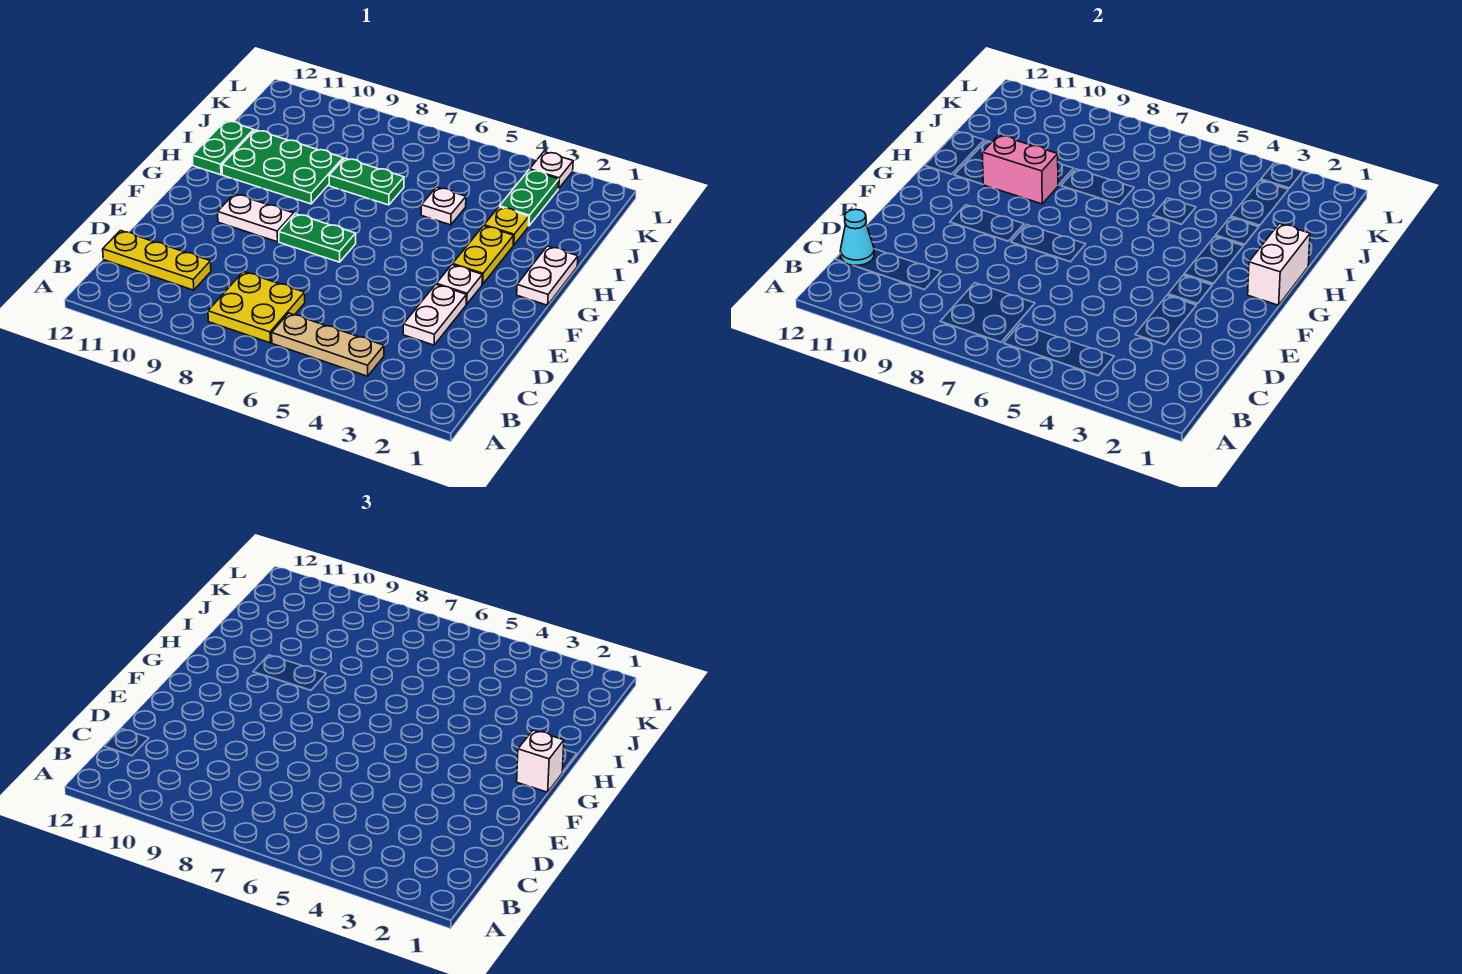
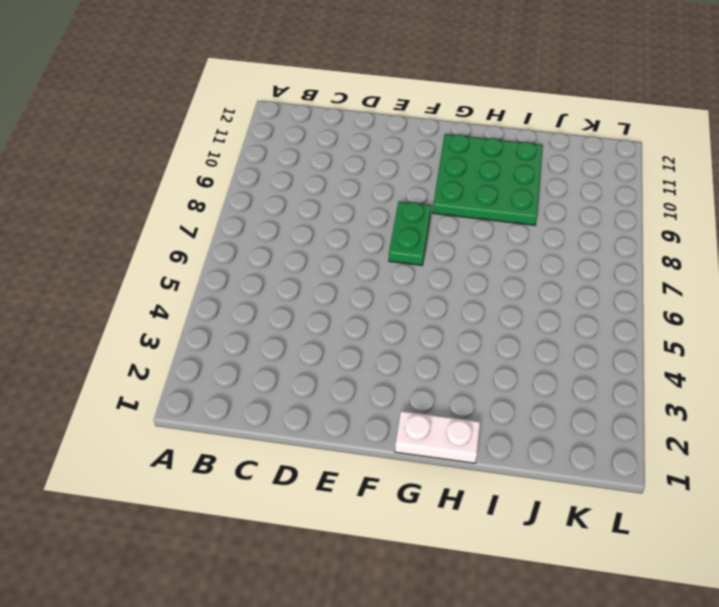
green 3x3 plate [433,134,543,225] -> green 2x3 plate [222,130,343,204]
none -> tan 1x3 plate [272,313,384,376]
none -> yellow 2x2 plate [208,272,305,343]
none -> yellow 1x3 plate [103,231,211,290]

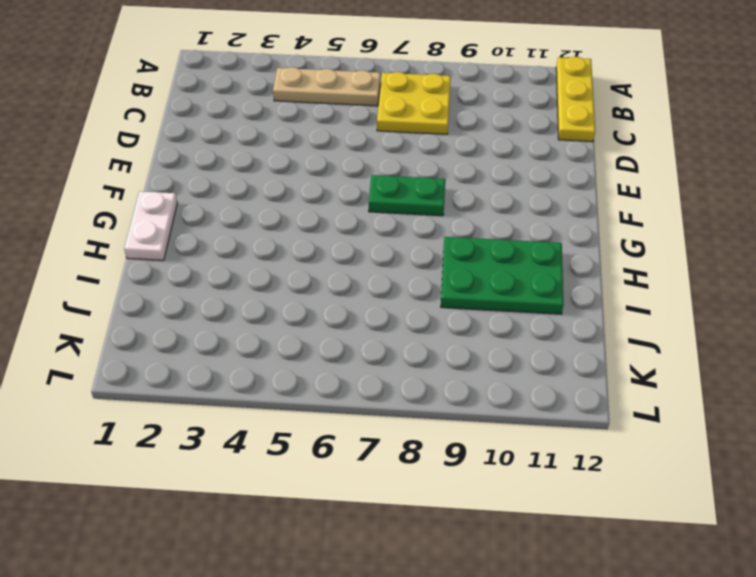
yellow 1x3 plate [556,57,595,142] -> yellow 1x3 plate turned to [103,231,211,290]
none -> white 1x2 plate [403,285,466,345]
none -> white 1x1 plate [436,265,482,304]
none -> white 1x2 plate [218,194,294,242]

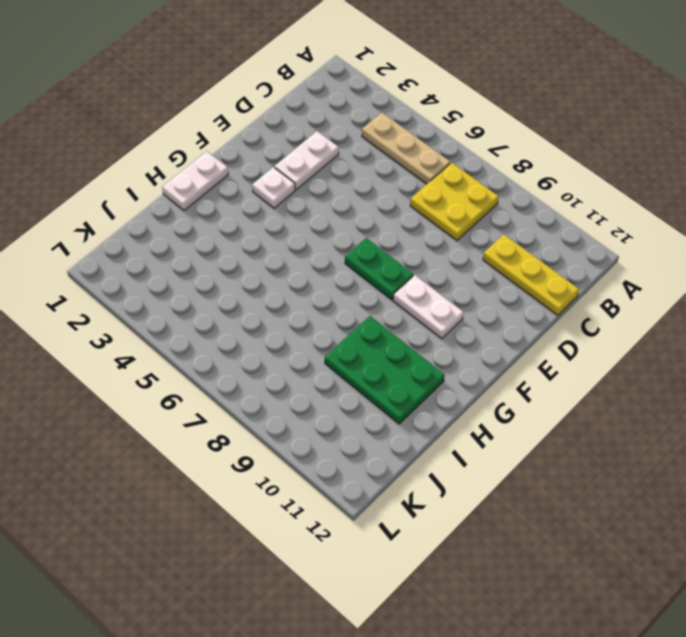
none -> yellow 1x2 plate [453,226,514,284]
none -> green 1x2 plate [192,121,254,175]
none -> yellow 1x1 plate [484,207,529,245]

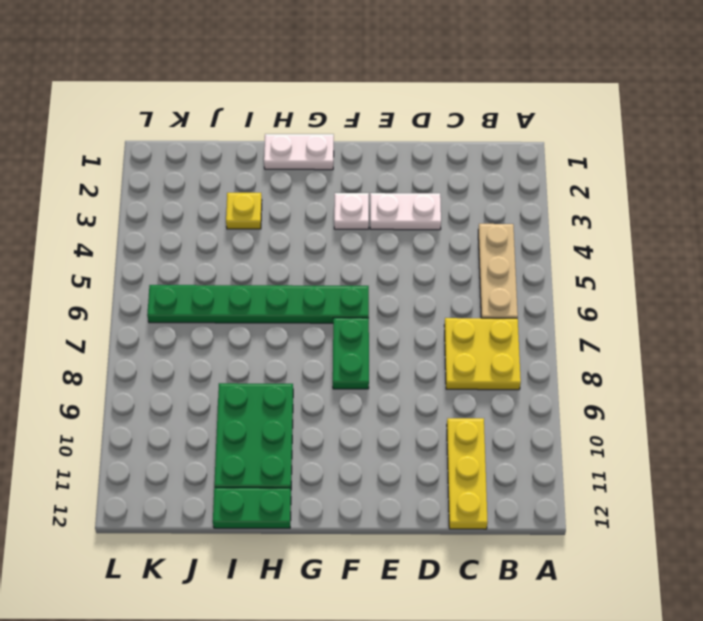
green 1x6 plate [147,285,369,323] -> none
none -> white 1x2 plate [218,194,294,242]
none -> yellow 1x2 plate [453,226,514,284]
none -> white 1x1 plate [421,187,466,225]

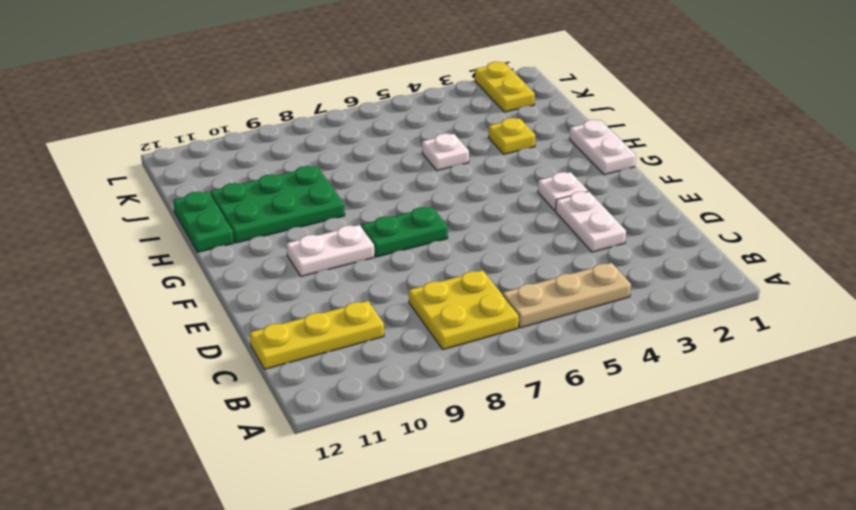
yellow 1x2 plate [475,62,535,112] -> yellow 1x2 plate moved to [453,226,514,284]
none -> green 1x2 plate [329,158,404,205]
none -> green 1x2 plate [500,170,559,226]
none -> white 1x1 plate [530,152,573,189]

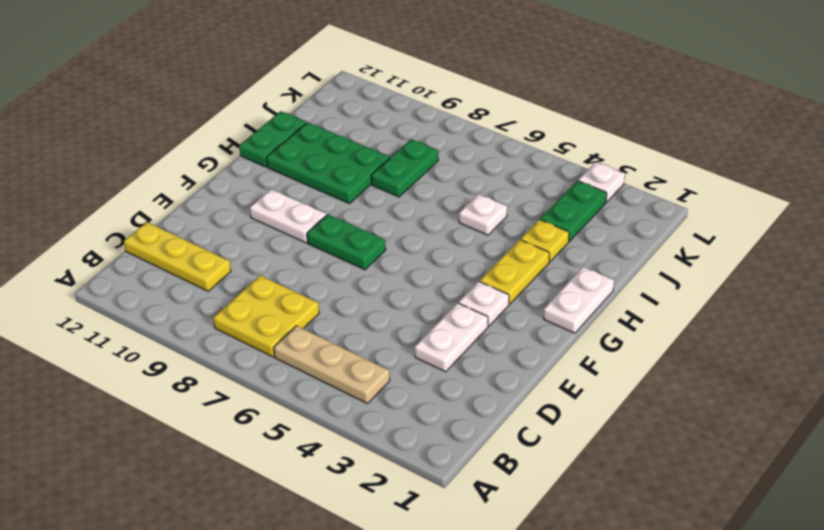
green 1x2 plate [371,139,438,197] -> green 1x2 plate turned to [329,158,404,205]
none -> cyan 1x1 cone [840,209,874,265]
none -> white 1x2 brick [1248,224,1310,305]
none -> pink 1x2 brick [982,135,1058,204]

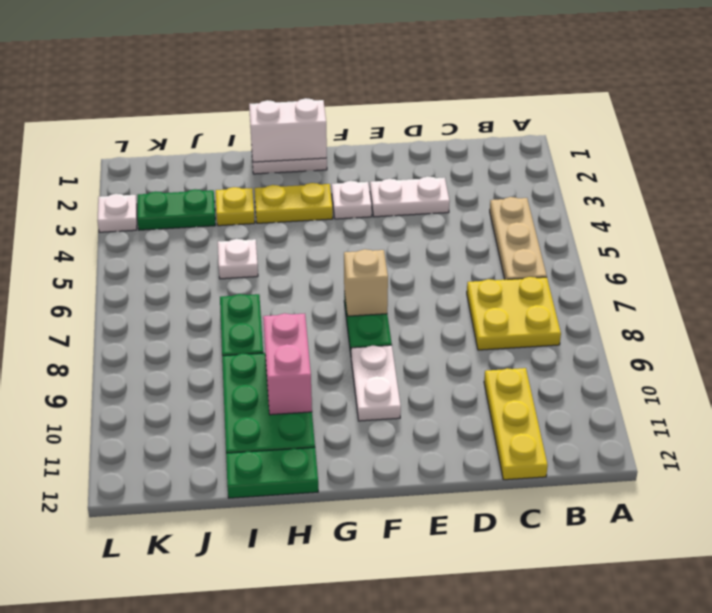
tan 1x1 brick [344,249,388,316] -> none
none -> cyan 1x1 cone [840,209,874,265]
none -> white 1x1 brick [517,730,564,792]

